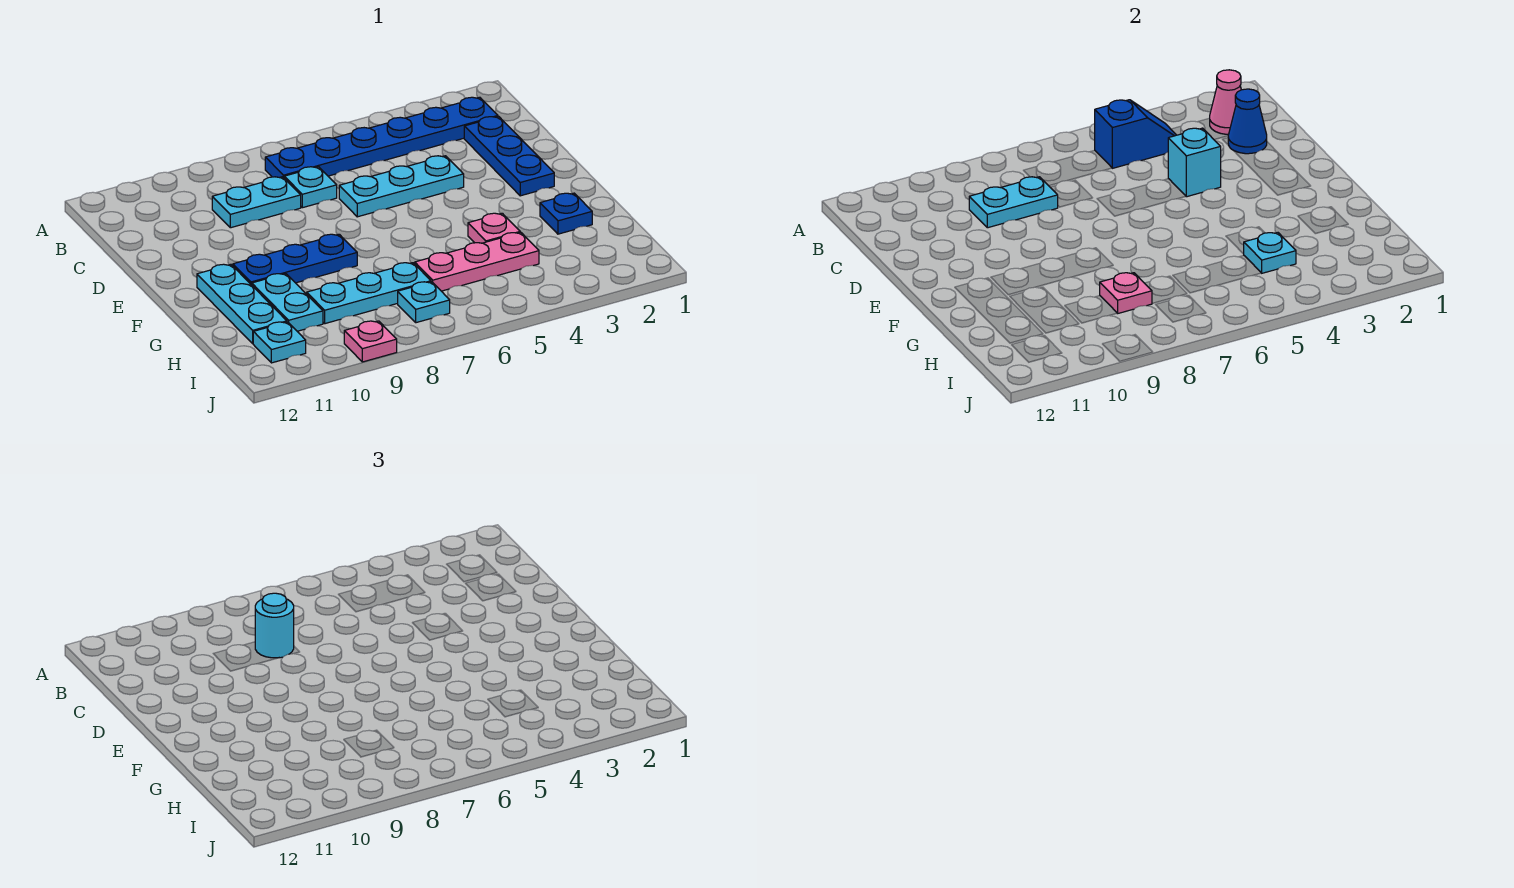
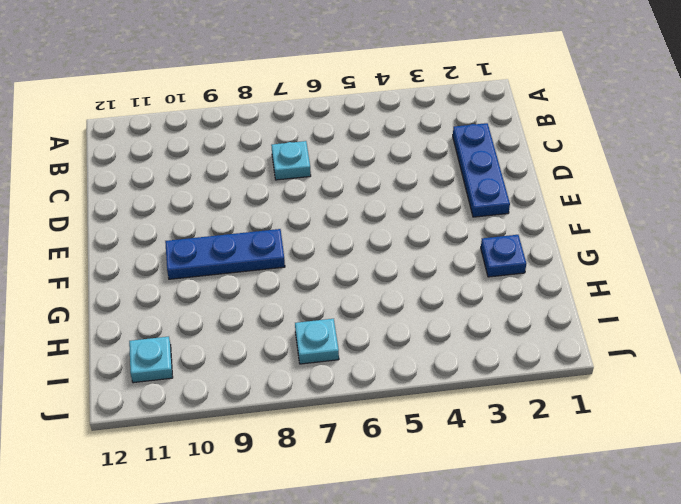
none -> blue 1x6 plate [265,97,498,178]
none -> cyan 1x2 plate [212,177,301,228]
none -> cyan 1x3 plate [339,156,464,217]

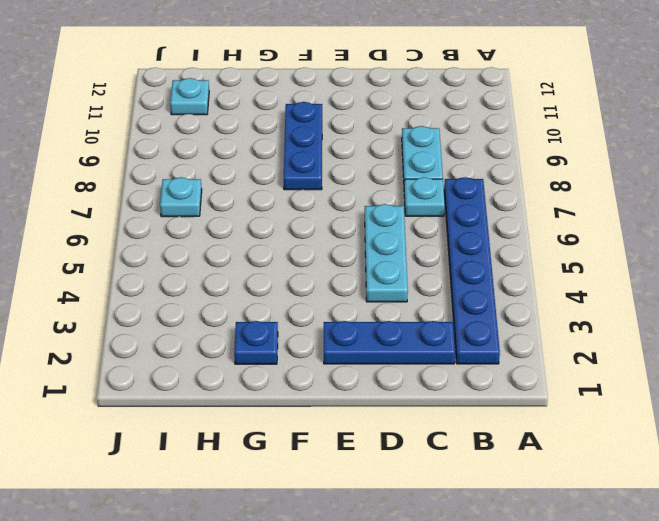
none -> cyan 1x3 plate [197,264,287,343]
none -> pink 1x1 plate [468,213,520,243]
none -> cyan 1x2 plate [252,274,323,331]

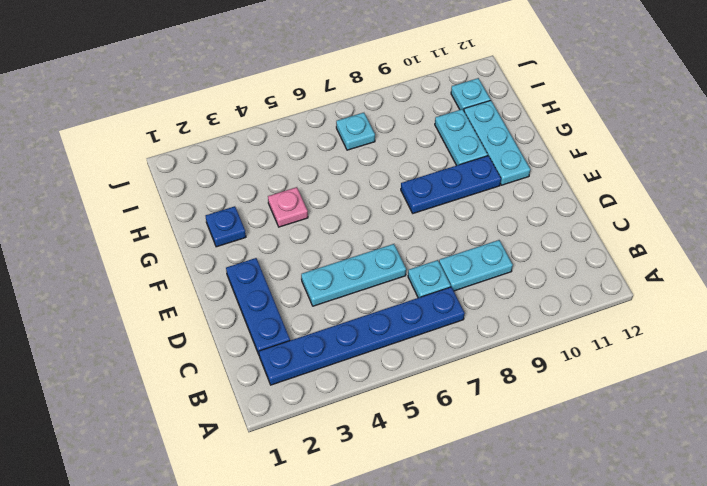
none -> pink 1x3 plate [415,232,539,291]
none -> cyan 1x3 plate [307,263,431,324]
none -> pink 1x1 plate [344,321,397,362]

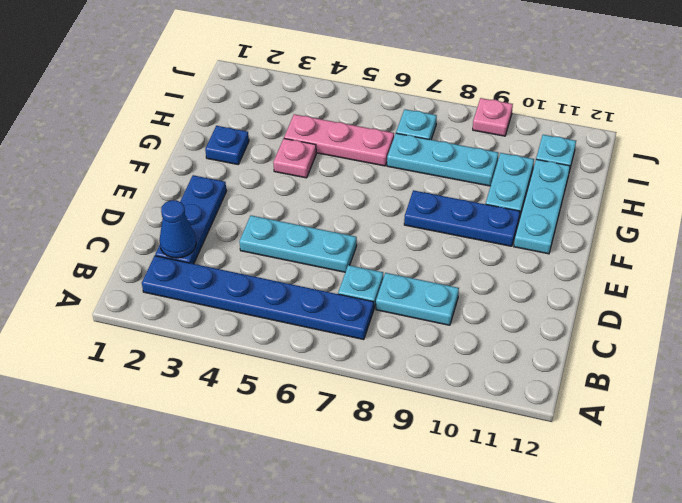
none -> pink 1x1 cone [1210,70,1241,134]
none -> blue 1x2 slope [1095,100,1176,168]
none -> cyan 1x2 plate [969,177,1058,228]

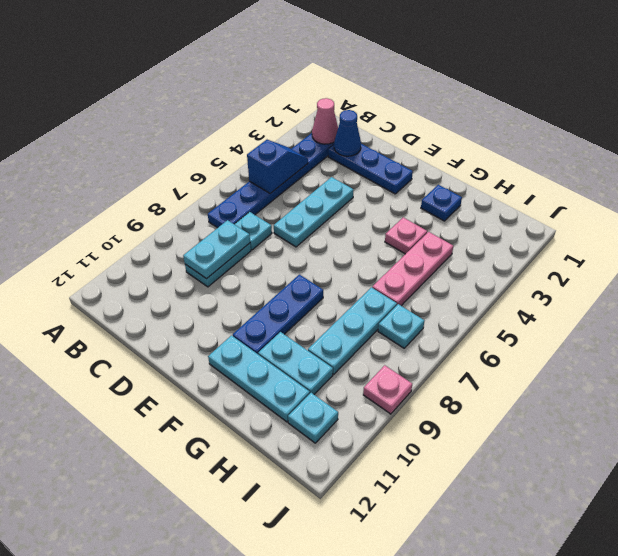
none -> cyan 1x1 brick [1168,128,1221,197]
none -> cyan 1x1 plate [1243,233,1296,273]
none -> pink 1x1 plate [1100,273,1152,313]

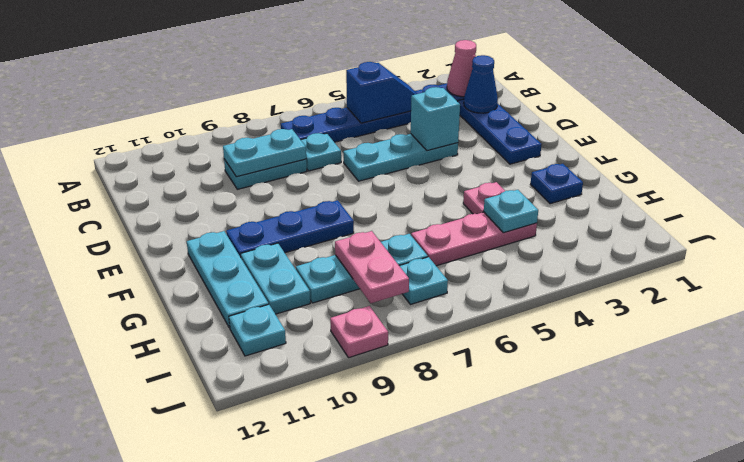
pink 1x2 plate [335,231,409,303] -> pink 1x1 plate [1100,273,1152,313]
none -> cyan 1x1 round brick [255,593,294,658]

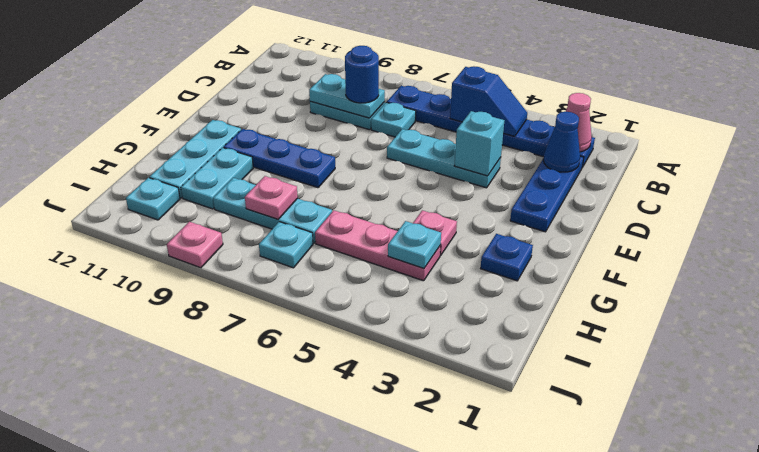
blue 1x1 round brick [345,46,379,103] -> cyan 1x1 round brick [255,593,294,658]

